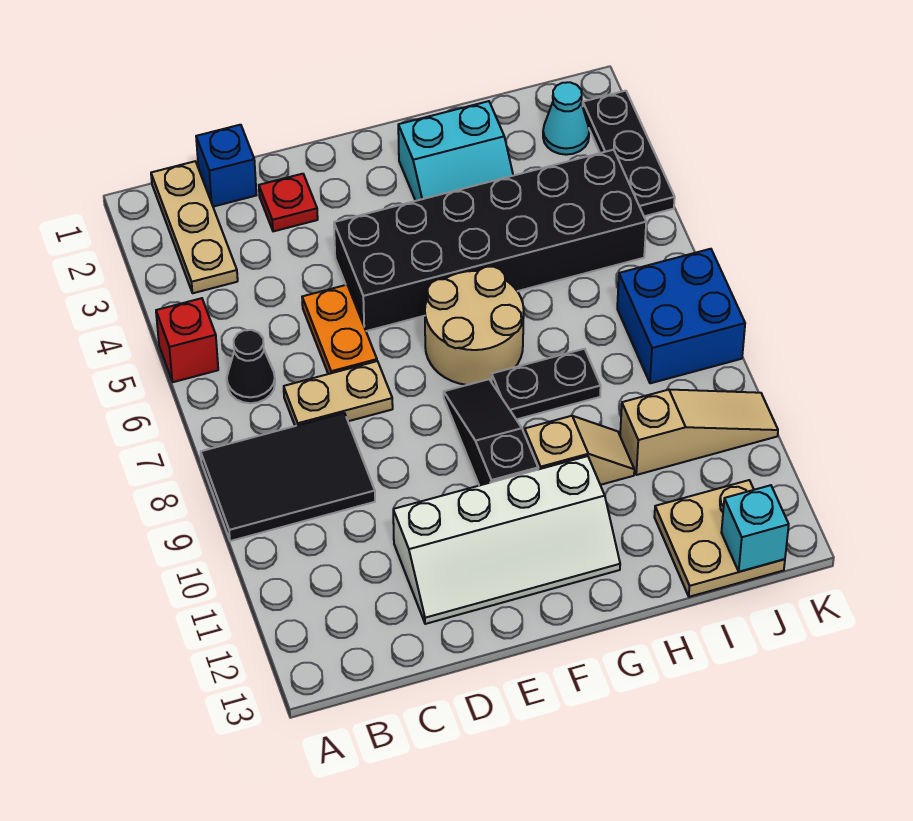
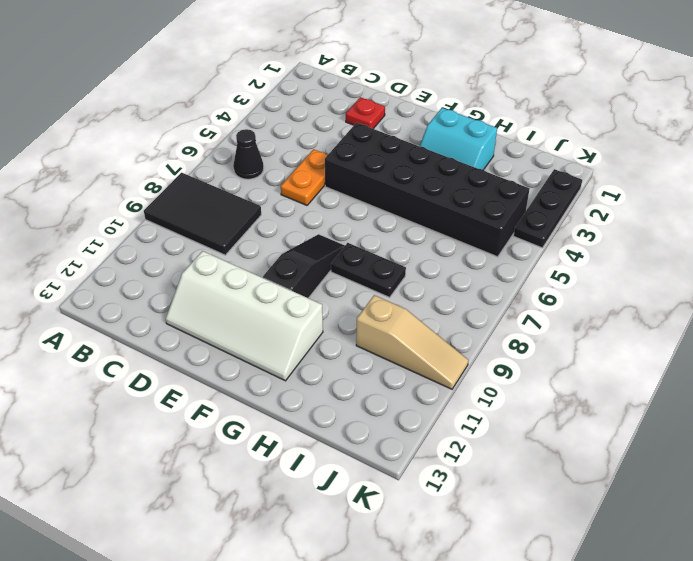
none -> red 1x1 brick [156,298,218,382]
none -> tan 1x3 plate [151,161,238,293]
none -> blue 1x1 brick [196,125,256,207]

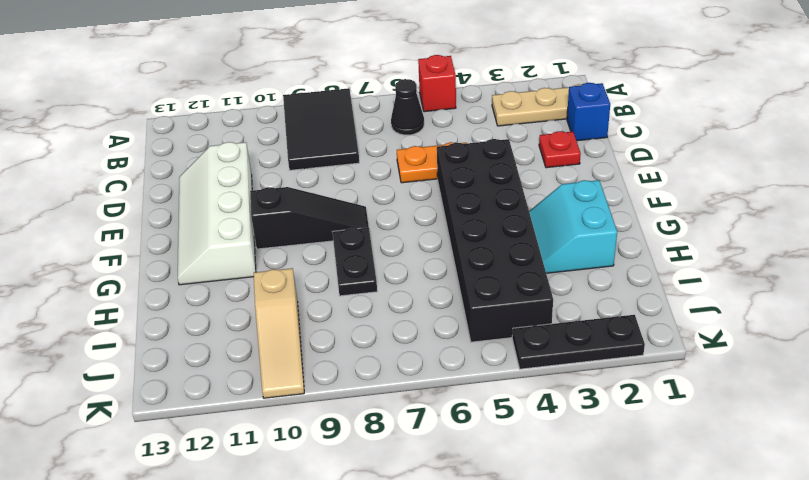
none -> tan 1x2 plate [284,361,393,426]
none -> tan 2x2 round brick [425,267,524,385]
none -> tan 1x2 slope [525,416,634,485]

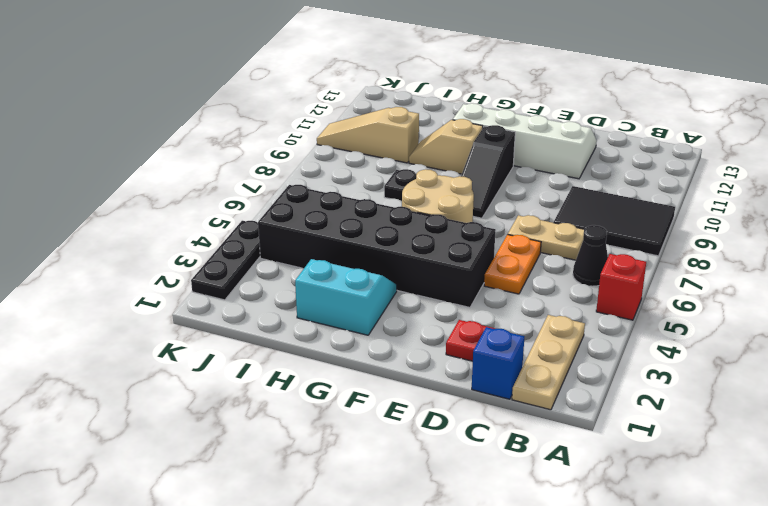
none -> tan 2x2 plate [654,480,785,597]
none -> cyan 1x1 cone [543,82,589,155]
none -> blue 2x2 brick [617,249,745,383]

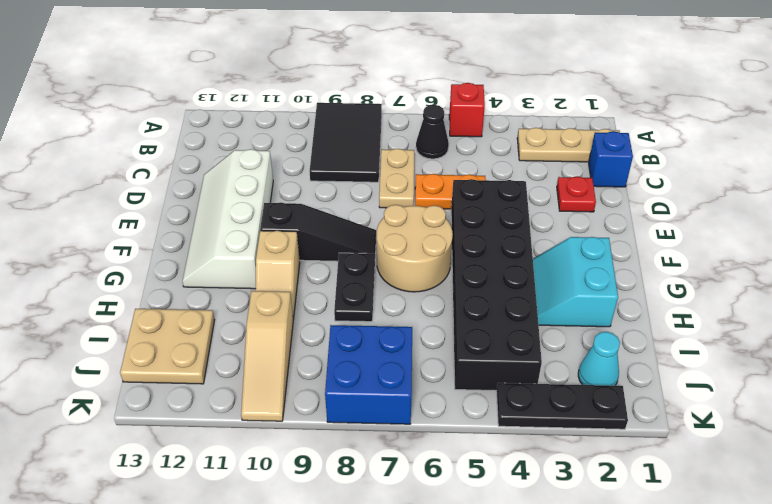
none -> cyan 1x1 brick [721,485,789,572]

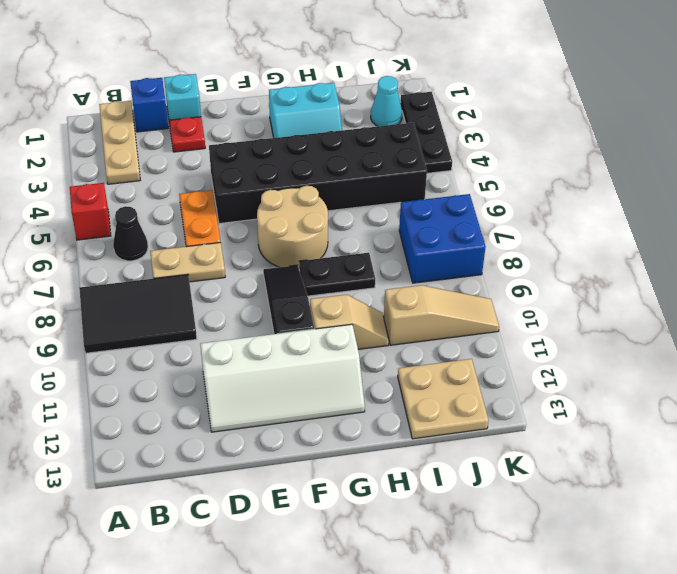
cyan 1x1 brick [164,74,201,124] -> cyan 1x1 brick moved to [721,485,789,572]

